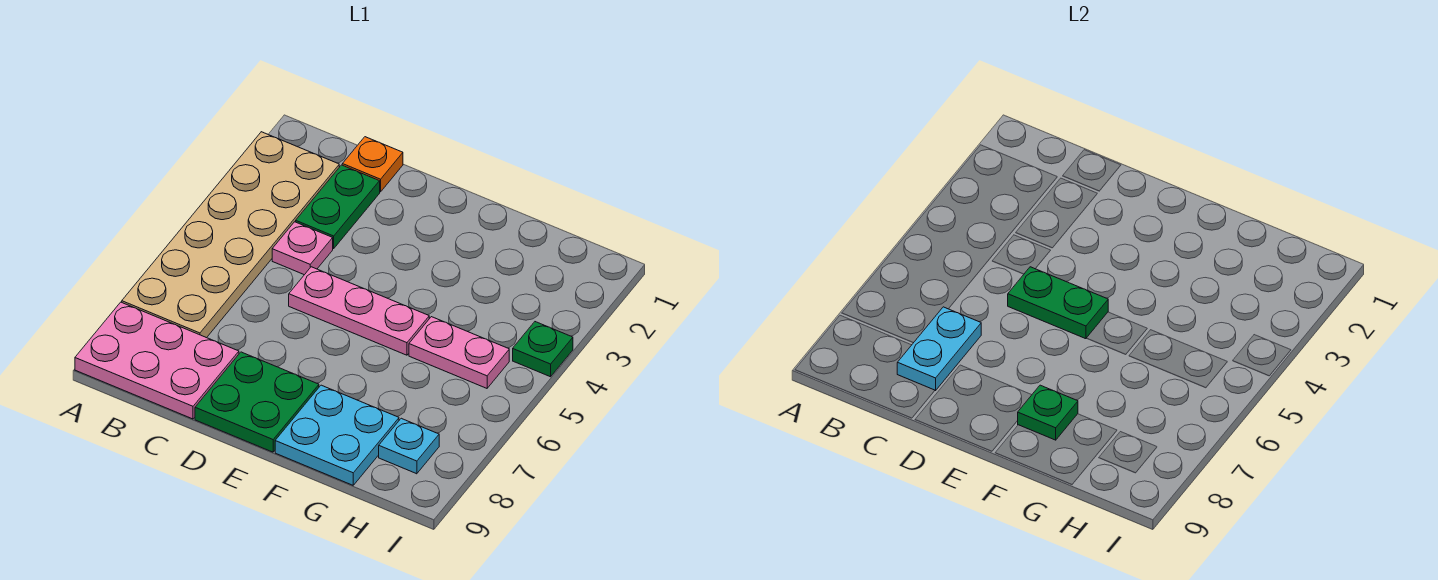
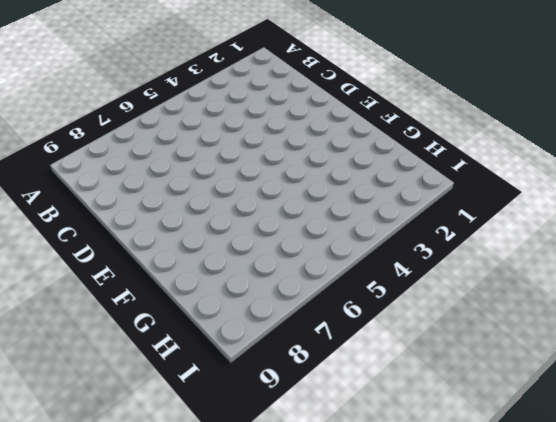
none -> tan 2x6 plate [122,132,339,338]
none -> pink 2x3 plate [75,302,239,419]
none -> orange 1x1 plate [342,137,403,192]

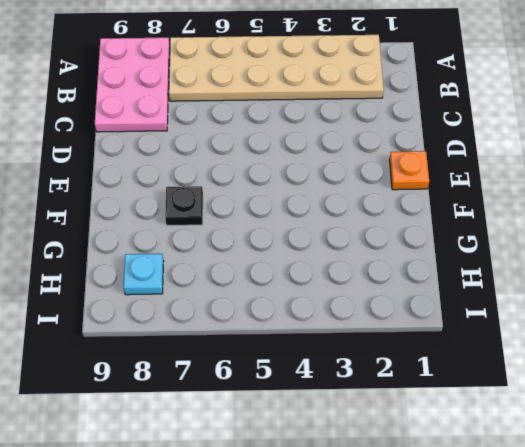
orange 1x1 plate [389,151,429,190] -> orange 1x1 plate moved to [342,137,403,192]
black 1x1 plate [165,186,203,225] -> none
none -> green 1x2 plate [296,165,380,249]
none -> pink 1x1 plate [272,222,333,275]
none -> pink 1x3 plate [289,267,429,355]

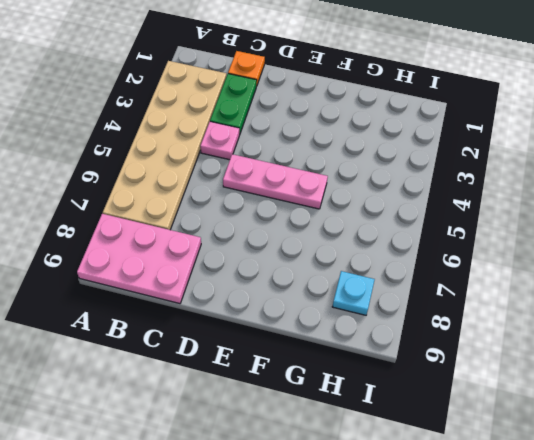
none -> green 2x2 plate [195,352,319,452]
none -> cyan 2x2 plate [275,385,399,485]
none -> pink 1x2 plate [409,317,509,388]

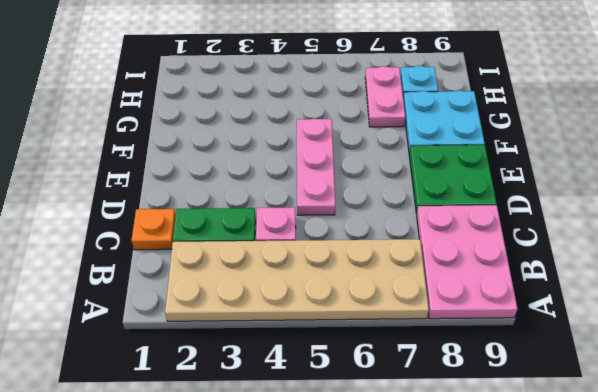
pink 1x2 plate [365,66,405,127] -> pink 1x2 plate moved to [409,317,509,388]
none -> green 1x1 plate [513,322,573,377]
none -> cyan 1x2 plate [897,307,981,391]
none -> green 1x2 plate [1008,267,1108,339]

